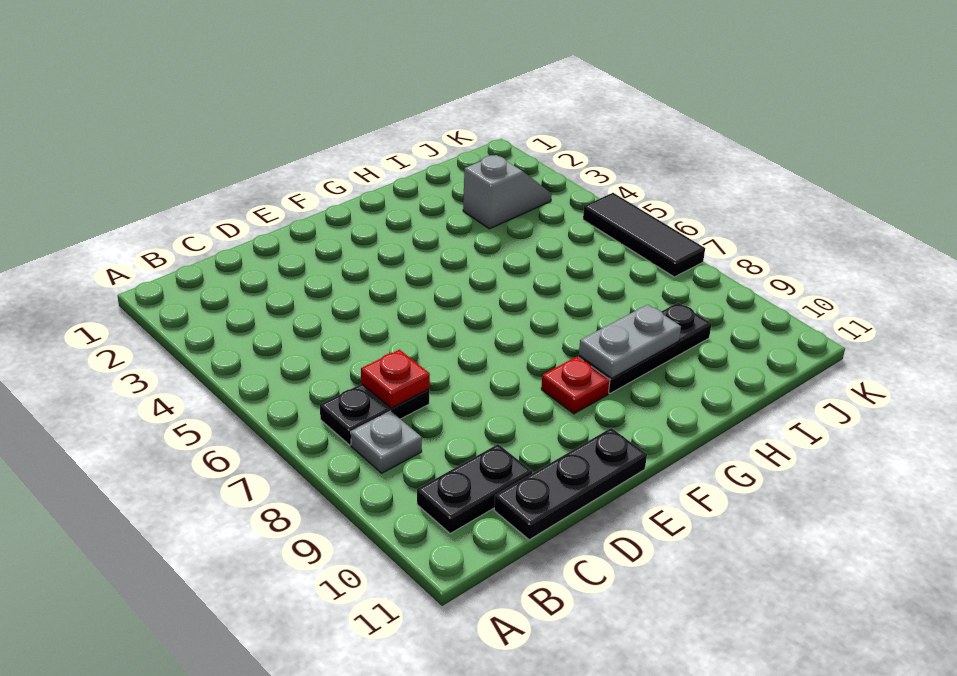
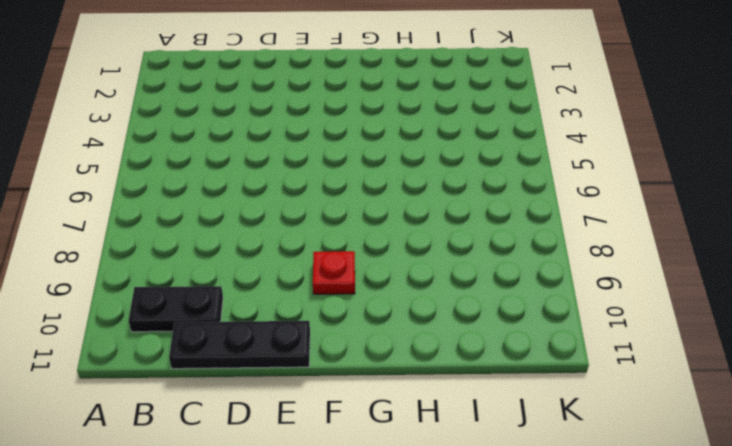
none -> black 1x2 plate [320,384,429,445]
none -> grey 1x1 plate [351,411,422,473]

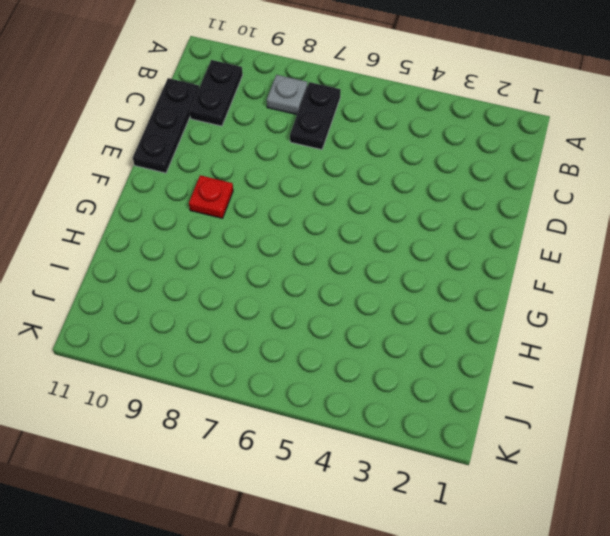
none -> black 1x3 plate [579,302,711,393]
none -> grey 1x2 slope [463,155,552,229]

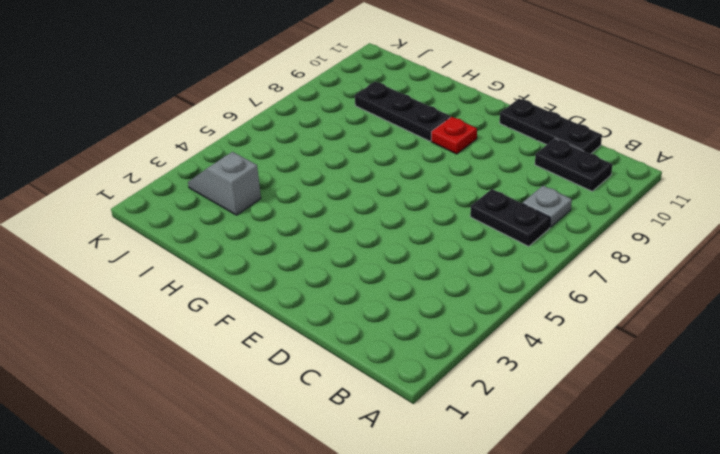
none -> black 1x3 tile [583,193,705,277]
none -> red 1x1 plate [361,350,430,408]

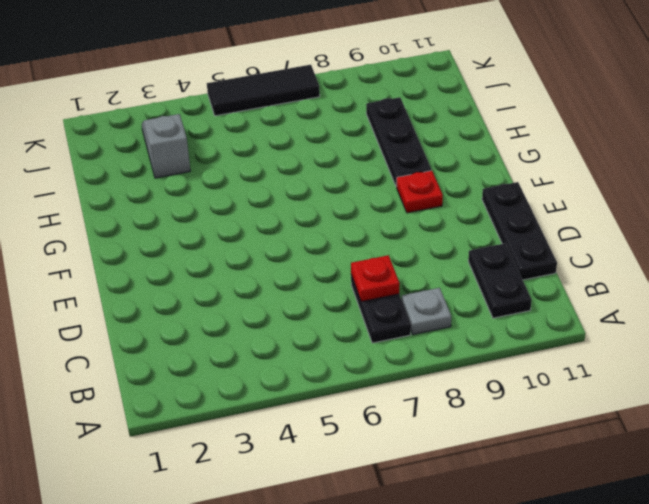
none -> grey 1x2 plate [579,305,681,378]

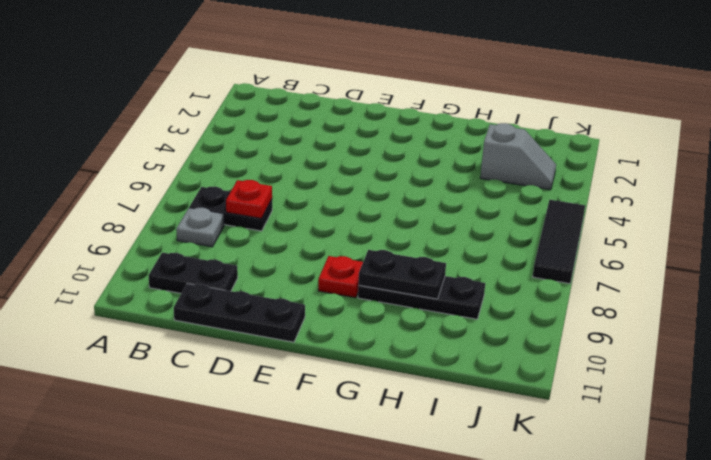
black 1x2 plate [359,250,446,299] -> grey 1x2 plate [579,305,681,378]

